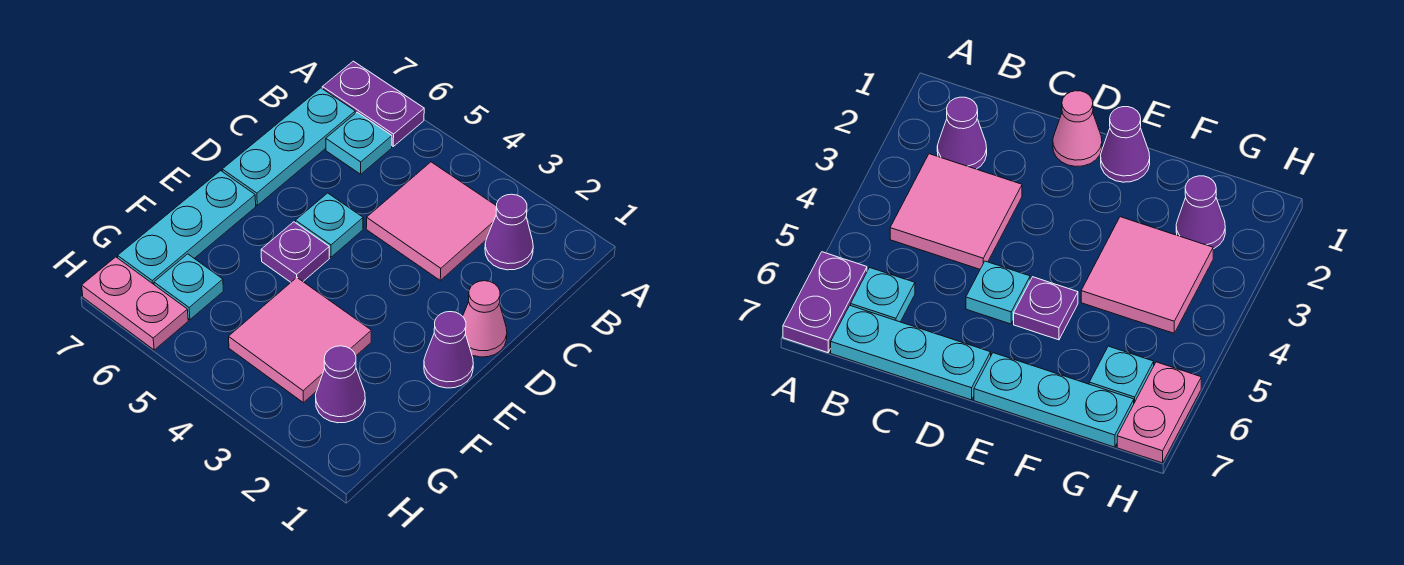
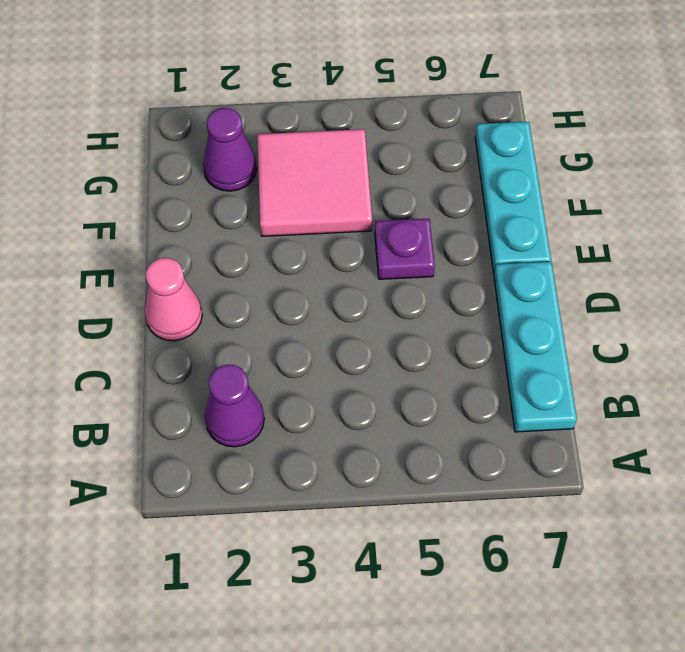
none -> purple 1x2 plate [322,61,424,146]
none -> pink 2x2 tile [366,162,497,280]
none -> cyan 1x1 plate [326,112,392,174]

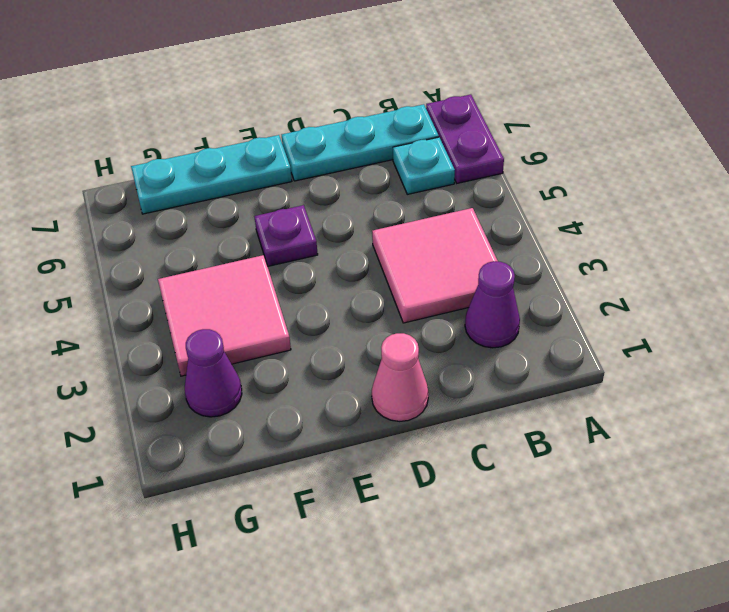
none -> cyan 1x1 plate [296,193,363,257]
none -> purple 1x1 cone [424,312,473,388]
none -> cyan 1x1 plate [154,254,223,320]

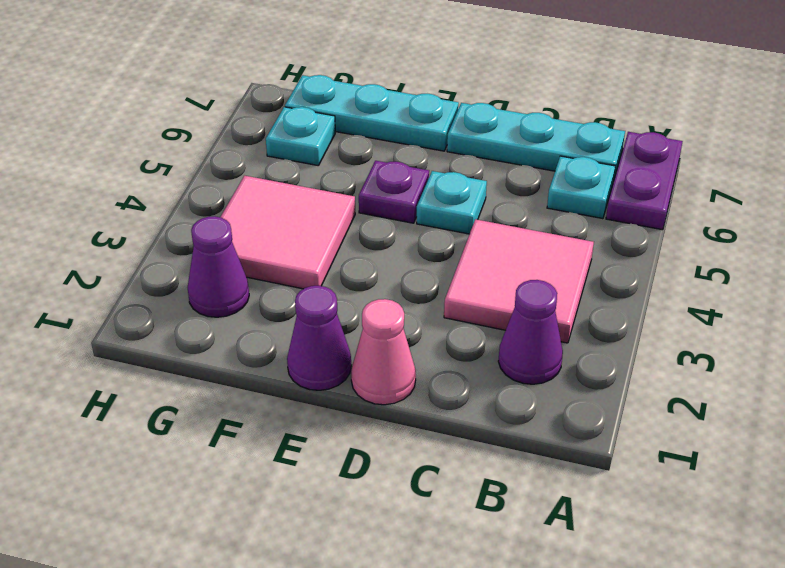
none -> pink 1x2 plate [82,257,188,350]

